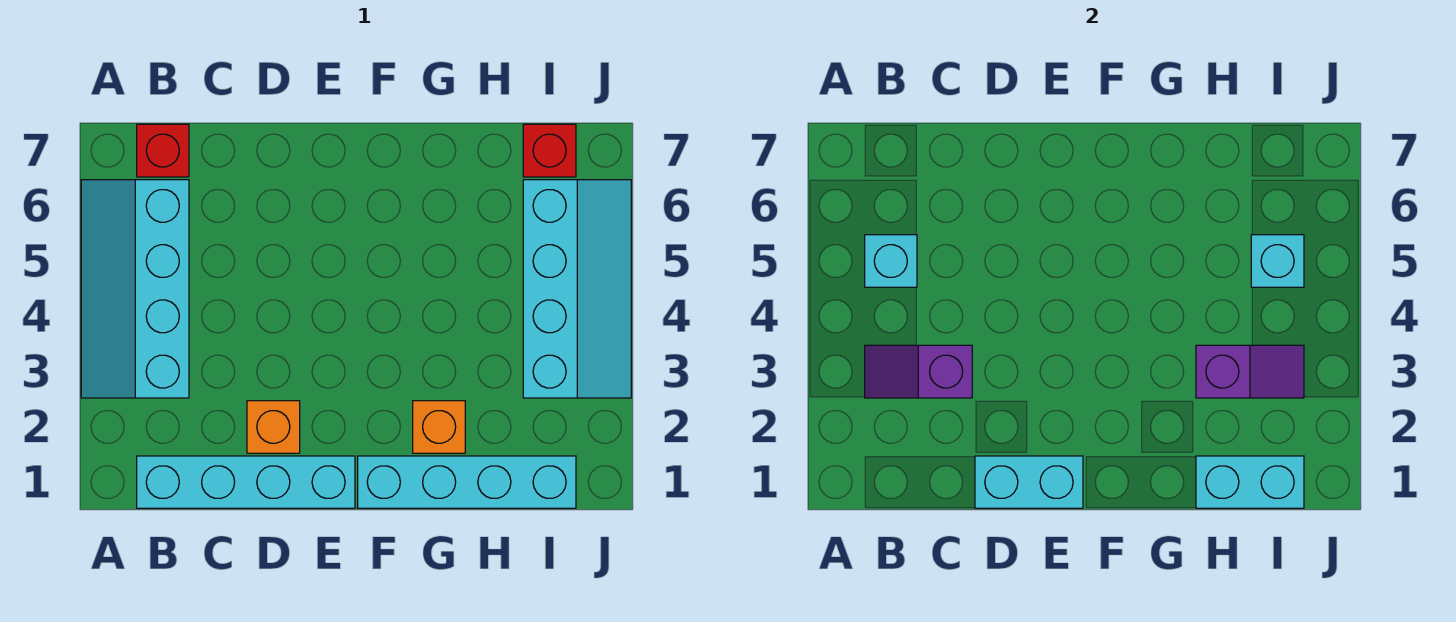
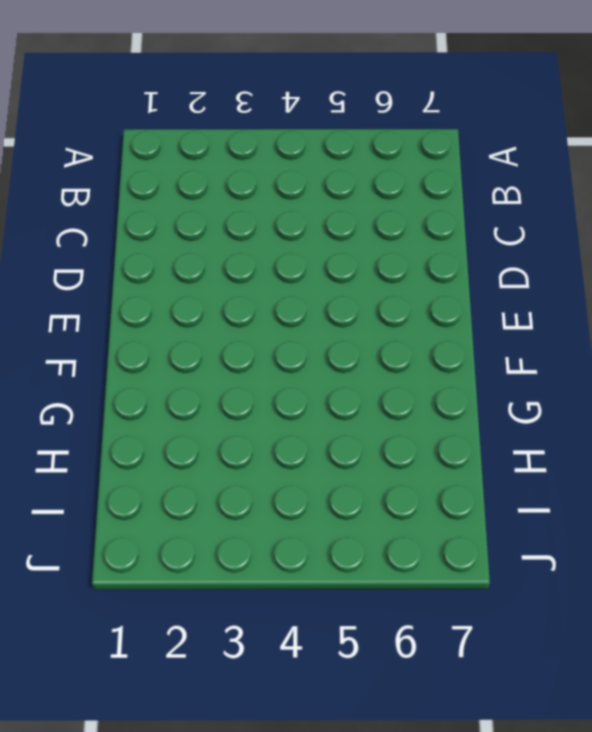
none -> cyan 2x4 slope [81,180,189,398]
none -> cyan 1x4 brick [137,456,355,508]
none -> red 1x1 brick [137,124,189,177]

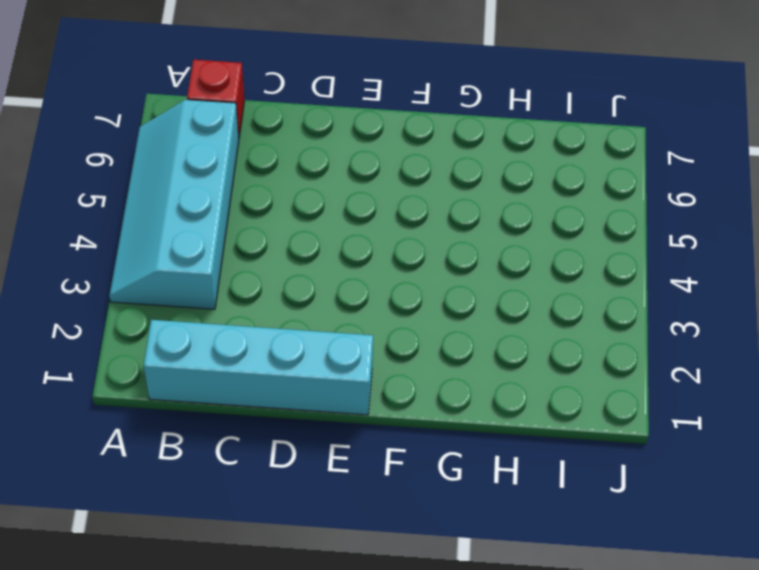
none -> orange 1x1 brick [247,401,300,453]
none -> cyan 1x4 brick [358,456,576,508]
none -> orange 1x1 brick [413,401,465,453]

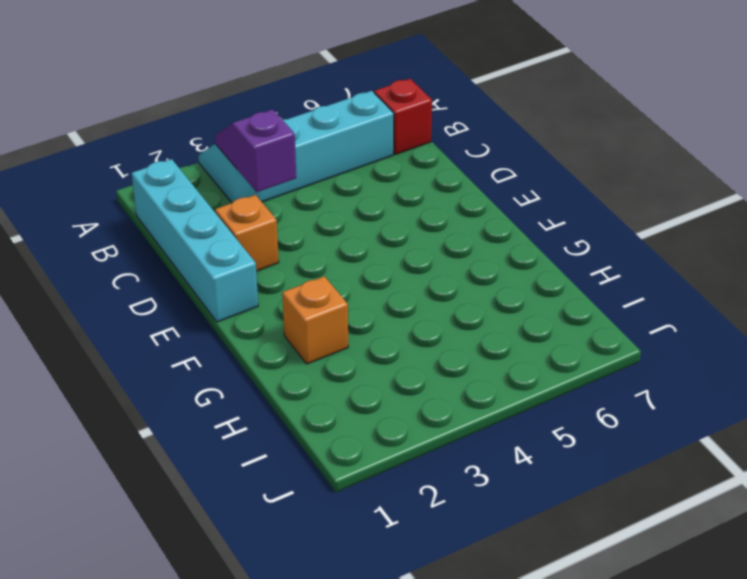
none -> cyan 1x4 brick [358,456,576,508]
none -> cyan 2x4 slope [523,180,631,398]
none -> red 1x1 brick [523,124,576,177]

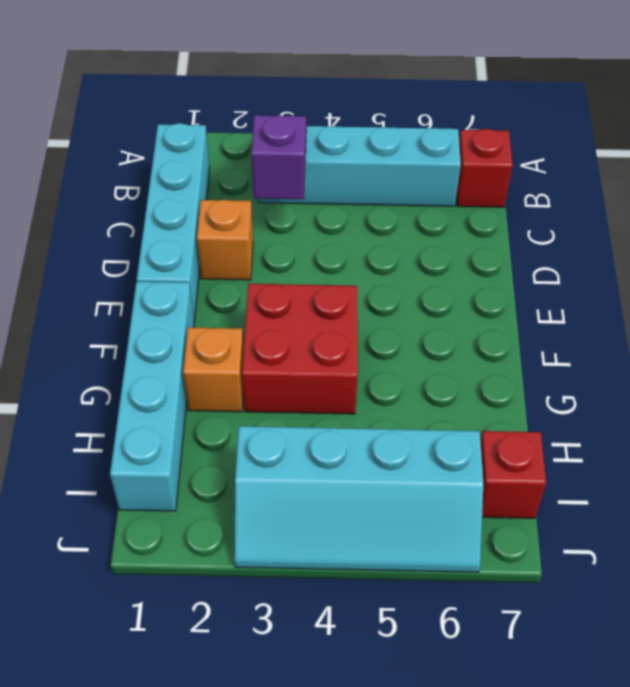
red 2x2 brick [242,284,358,414] -> none
none -> cyan 1x1 brick [865,235,917,287]
none -> cyan 1x2 brick [975,456,1083,508]
none -> cyan 1x2 brick [1196,456,1304,508]

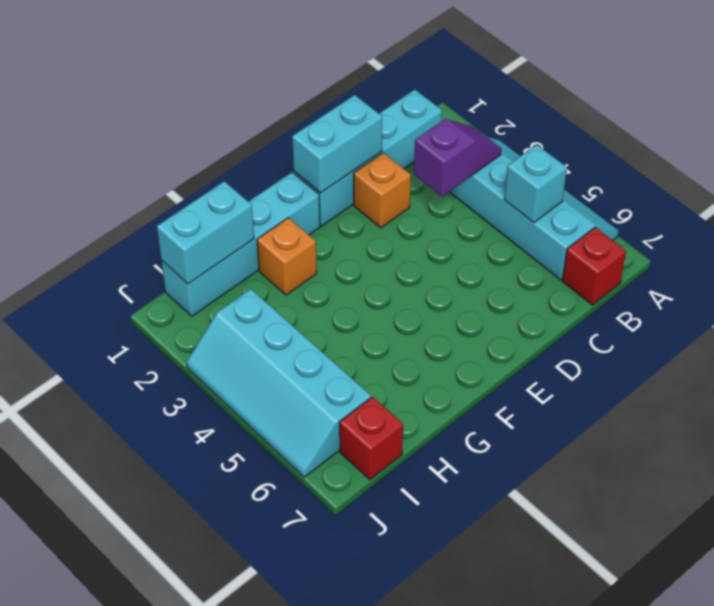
none -> purple 1x2 slope [1196,345,1304,398]
none -> cyan 1x1 brick [1251,235,1304,287]

